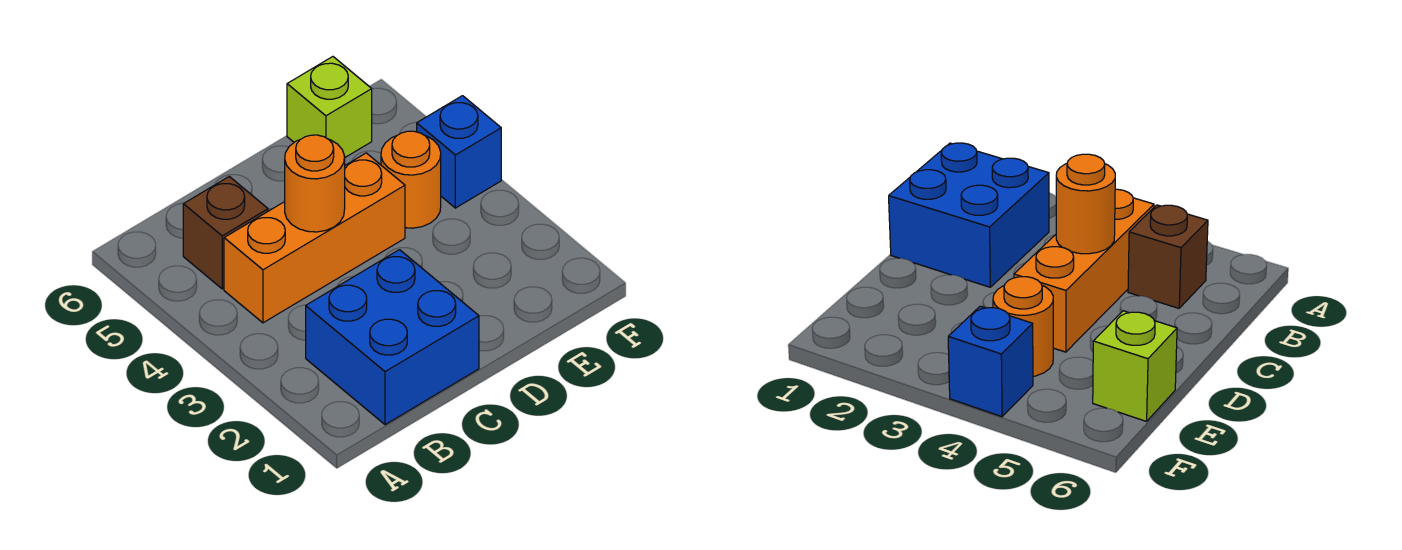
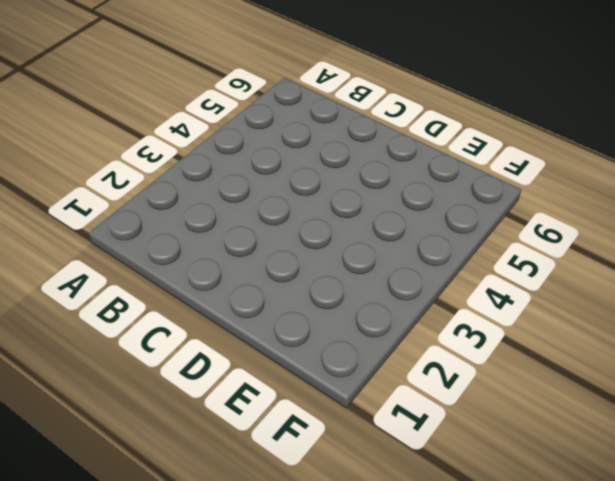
none -> blue 2x2 brick [306,250,479,425]
none -> orange 1x3 brick [224,153,405,323]

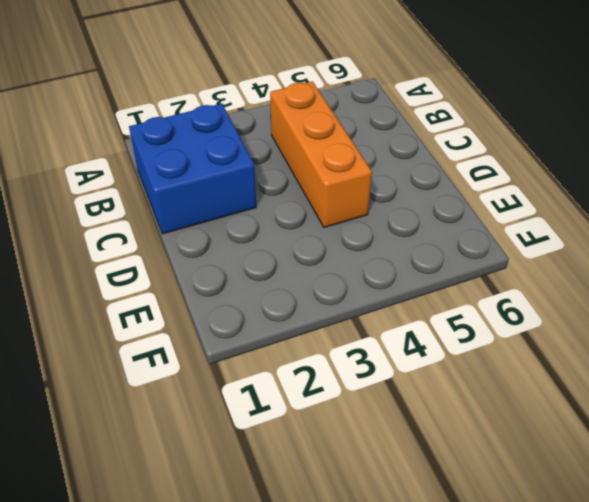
none -> brown 1x1 brick [183,177,268,289]
none -> orange 1x1 round brick [381,131,441,228]

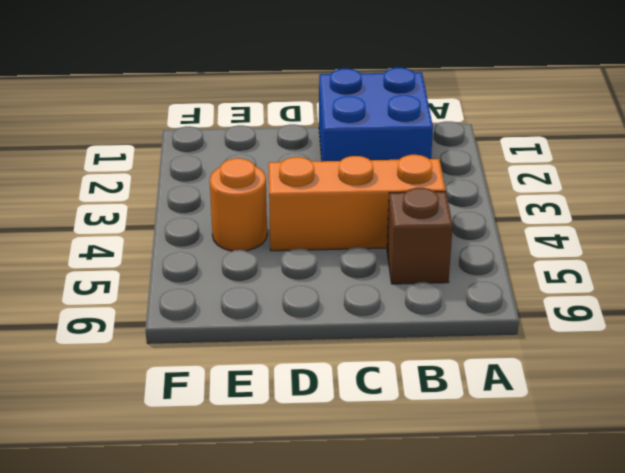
none -> lime 1x1 brick [287,57,372,157]
none -> blue 1x1 brick [417,96,501,208]

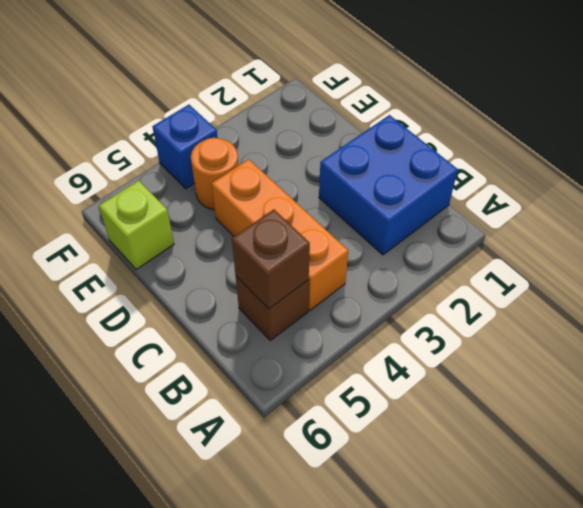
brown 1x1 brick [232,209,310,309] -> none
none -> orange 1x1 round brick [285,135,345,232]

